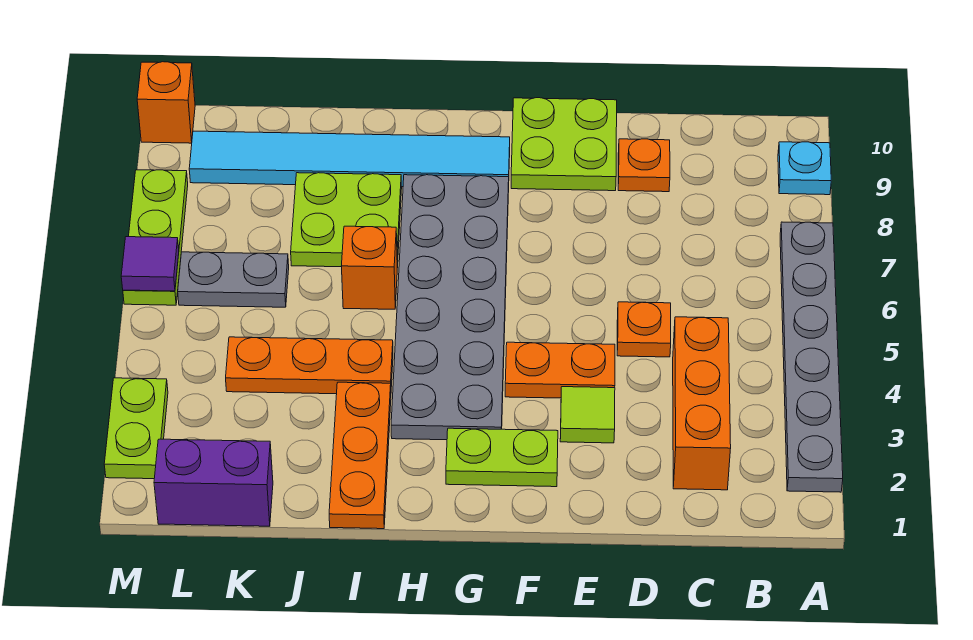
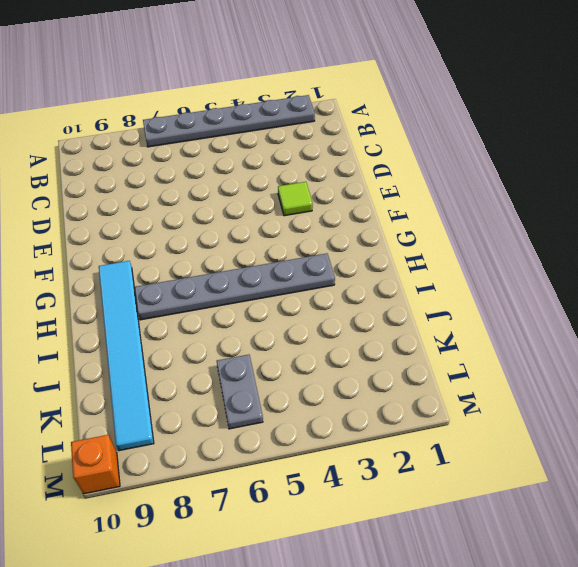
grey 1x6 plate [135,253,335,320] -> grey 2x6 plate [391,175,509,440]
none -> cyan 1x1 plate [778,142,831,195]
none -> orange 1x3 brick [673,317,731,490]
none -> orange 1x1 plate [617,302,671,357]

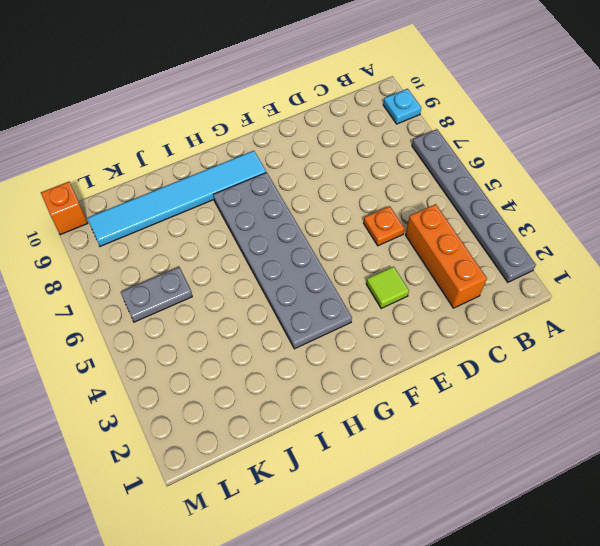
none -> orange 1x1 plate [618,139,670,192]
none -> orange 1x2 plate [505,342,615,398]
none -> lime 2x2 plate [511,98,617,191]

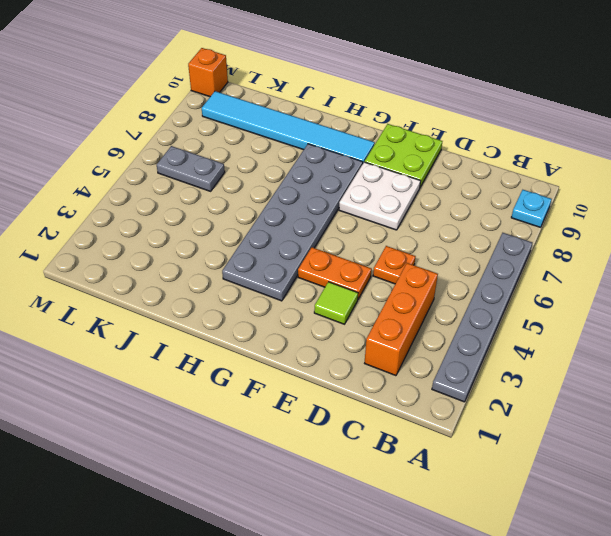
white 2x2 plate [339,162,420,230] -> none
none -> orange 1x1 plate [618,139,670,192]
none -> lime 1x2 plate [446,428,558,487]
none -> orange 1x3 plate [329,382,391,529]

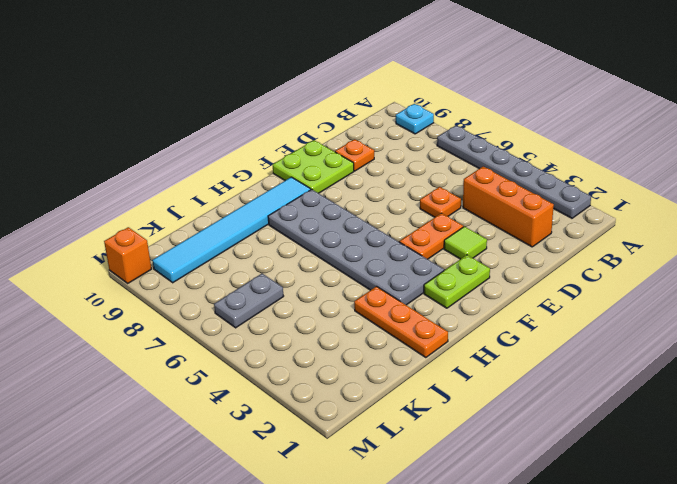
none -> orange 1x3 plate [226,337,393,394]
none -> orange 1x1 brick [341,226,397,309]
none -> lime 2x2 plate [291,173,402,268]

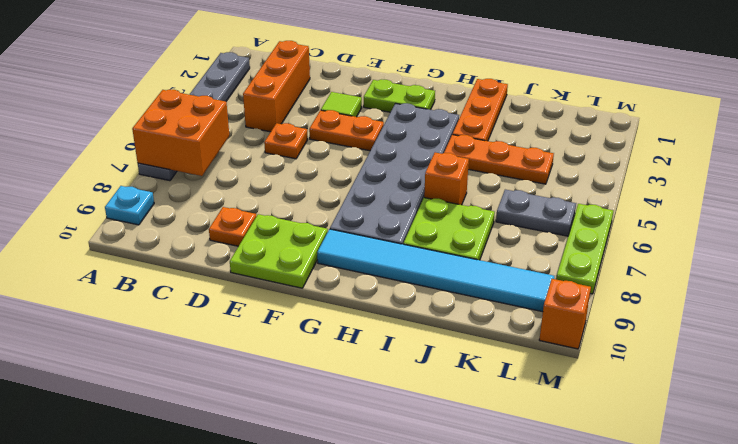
orange 2x2 brick [132,90,229,176] -> none
none -> purple 1x2 brick [154,439,273,526]
none -> lime 1x2 plate [104,378,168,479]
none -> purple 1x1 tile [121,237,179,291]

